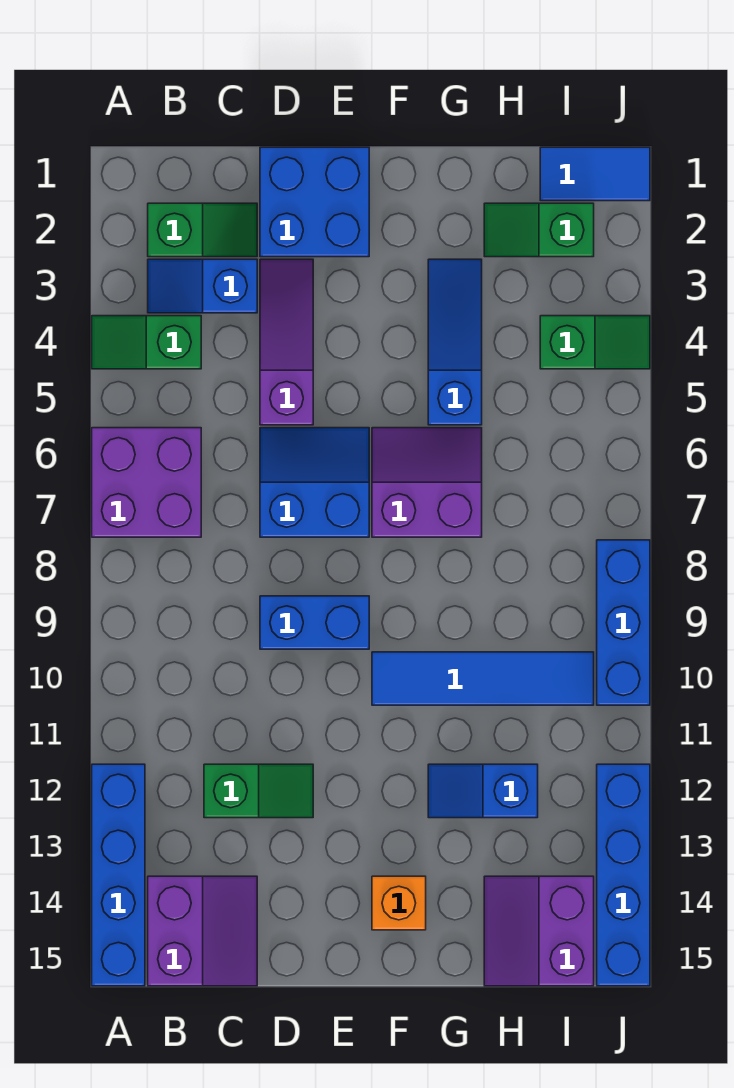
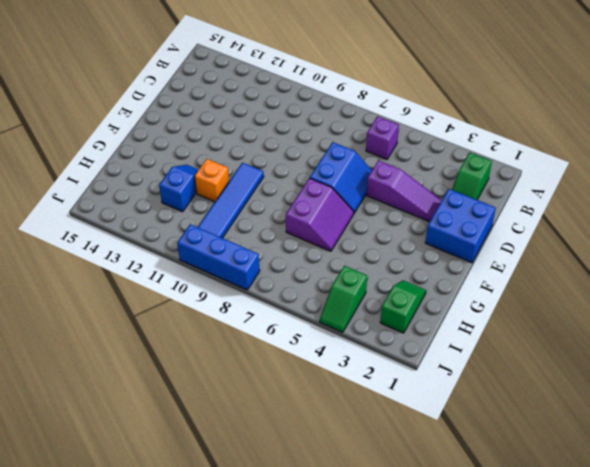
purple 1x1 brick [366,116,399,159] -> purple 2x2 brick [92,428,201,537]
orange 1x1 brick [195,159,229,202] -> orange 1x1 brick moved to [372,876,426,930]
none -> green 1x2 slope [92,316,201,369]
none -> blue 1x4 brick [92,764,145,986]
none -> blue 1x2 slope [148,259,257,313]

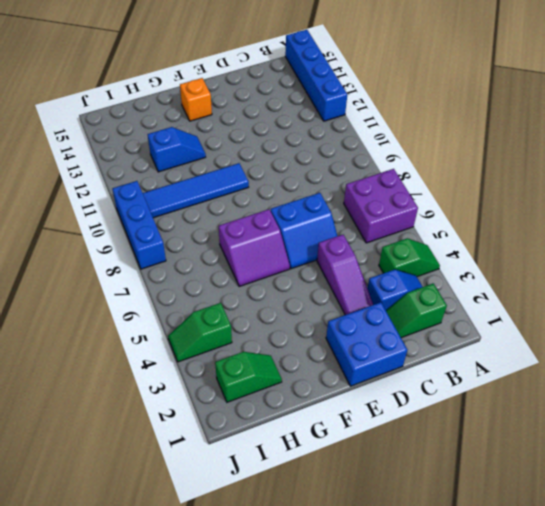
none -> purple 2x2 slope [148,876,257,986]
none -> green 1x2 slope [204,764,313,818]
none -> blue 1x2 brick [260,596,369,649]

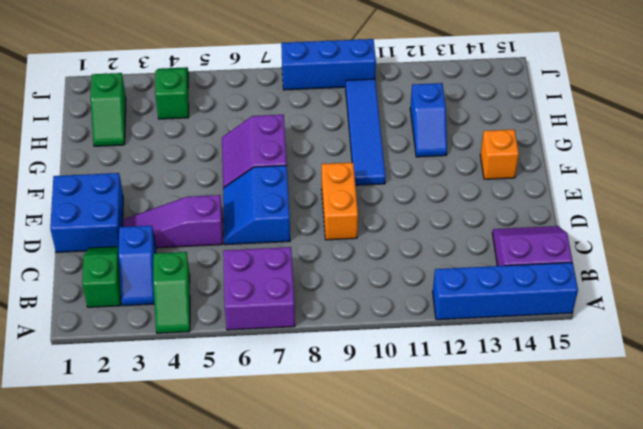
orange 1x2 brick [322,163,358,240] -> blue 1x2 brick [260,596,369,649]
none -> green 1x2 slope [204,764,313,818]
none -> blue 1x3 slope [428,259,482,425]
none -> purple 2x2 slope [484,876,594,986]

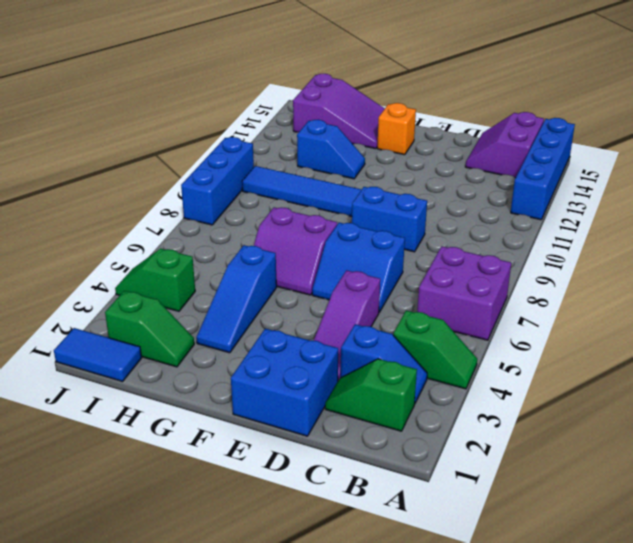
purple 2x3 slope [293,74,385,149] -> purple 2x2 slope [484,876,594,986]
none -> green 1x2 slope [204,764,313,818]
none -> blue 1x4 brick [597,764,650,986]

